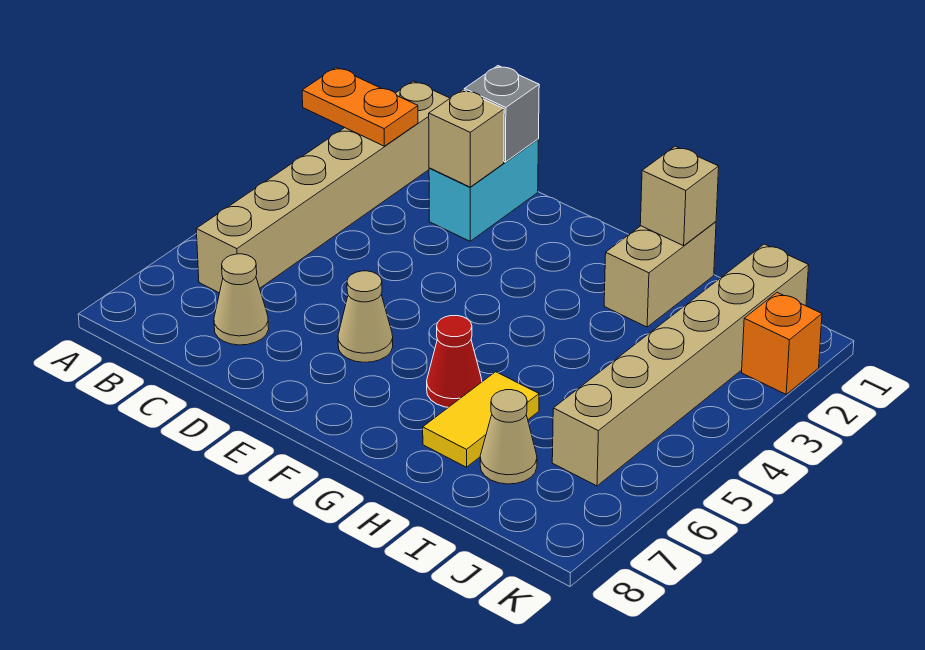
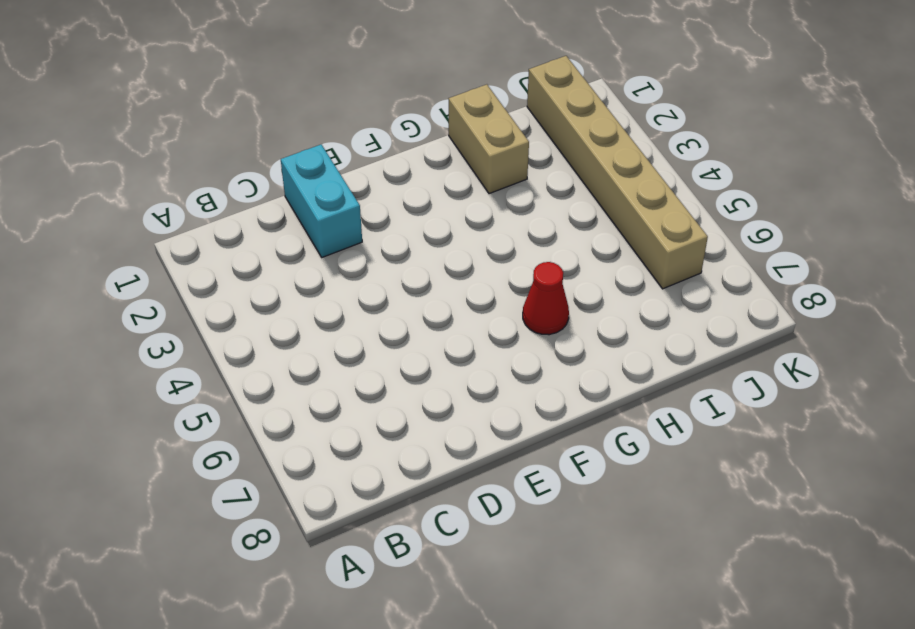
none -> tan 1x6 brick [196,81,450,293]
none -> tan 1x1 cone [214,254,269,345]
none -> tan 1x1 cone [338,271,393,362]

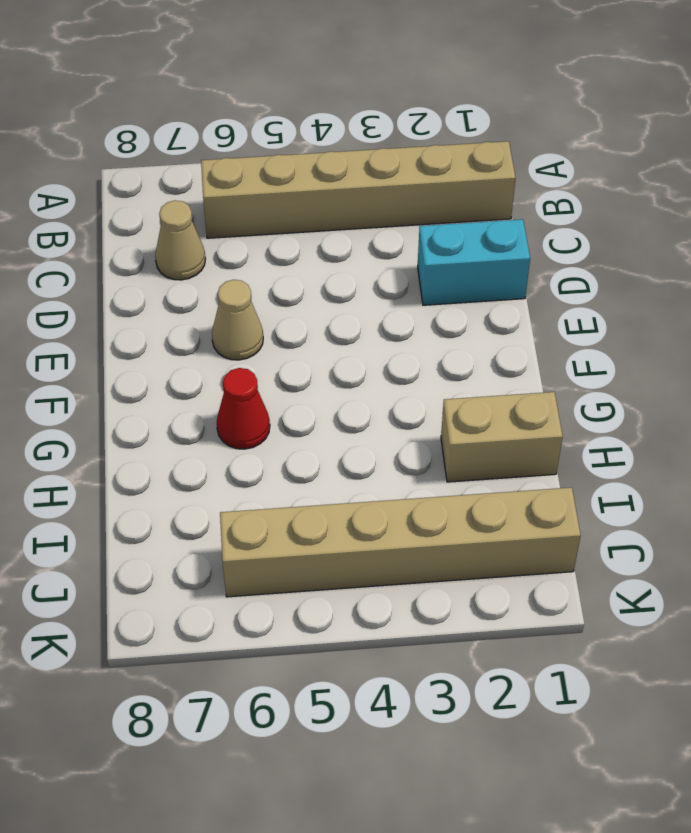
none -> yellow 1x2 tile [423,372,539,467]
none -> tan 1x1 cone [480,390,537,484]
none -> orange 1x1 brick [742,293,822,394]

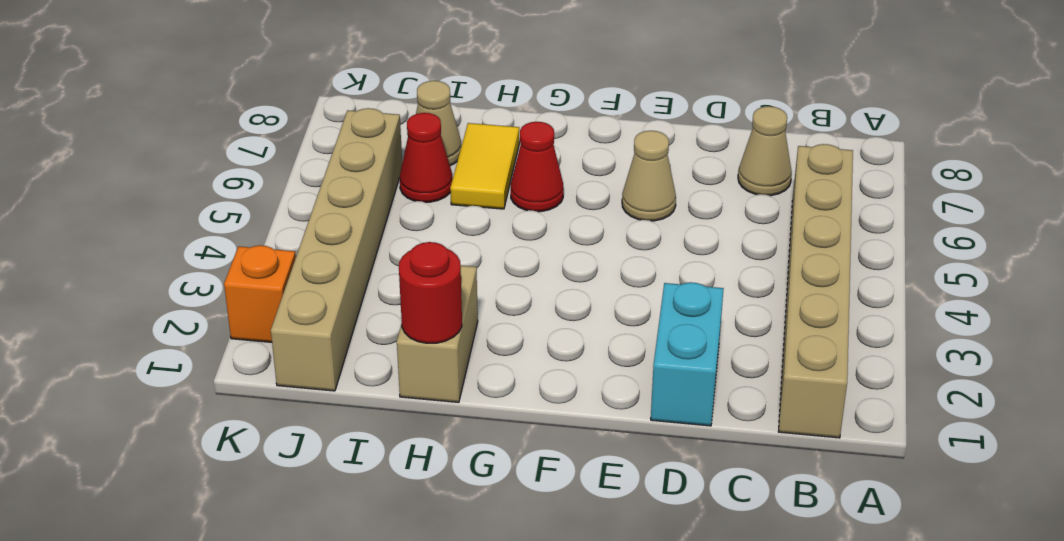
red 1x1 round brick [399,242,462,343] -> tan 1x1 brick [640,146,719,246]
red 1x1 cone [400,113,453,202] -> none
none -> orange 1x2 plate [302,67,418,146]
none -> grey 1x1 brick [464,66,539,162]
none -> tan 1x1 brick [429,90,504,187]

